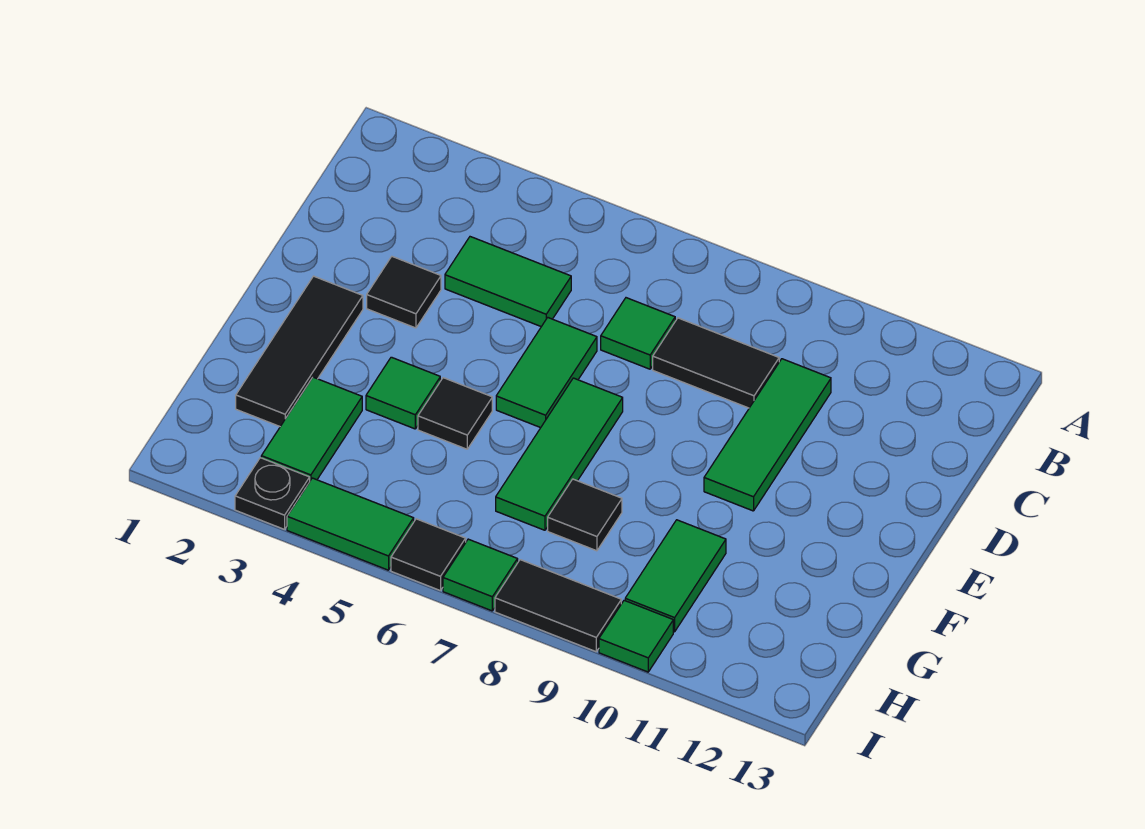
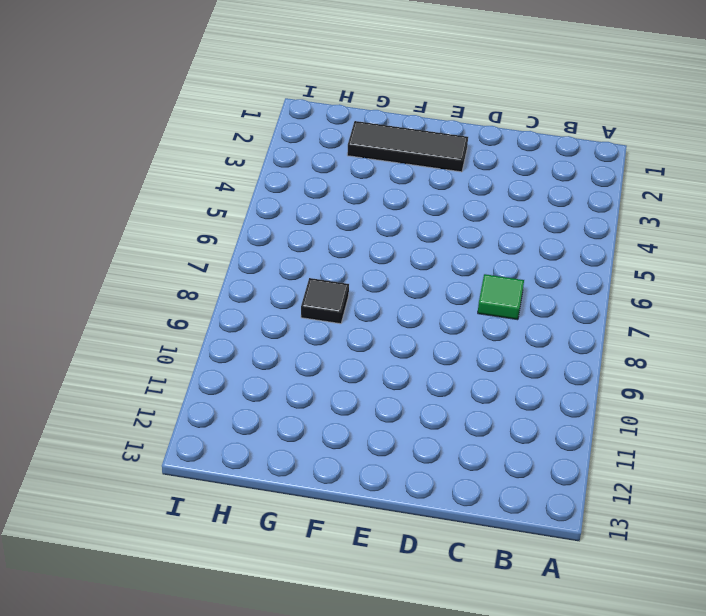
none -> green 1x2 tile [445,237,571,327]
none -> black 1x2 tile [653,318,779,408]
none -> green 1x3 tile [704,359,831,511]

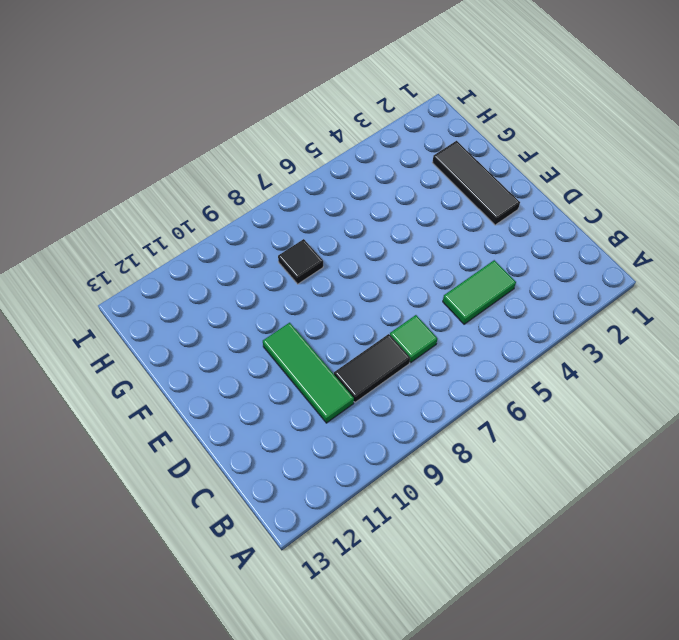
none -> black 1x1 tile [367,257,441,328]
none -> green 1x2 tile [496,318,597,428]
none -> green 1x3 tile [496,378,623,530]

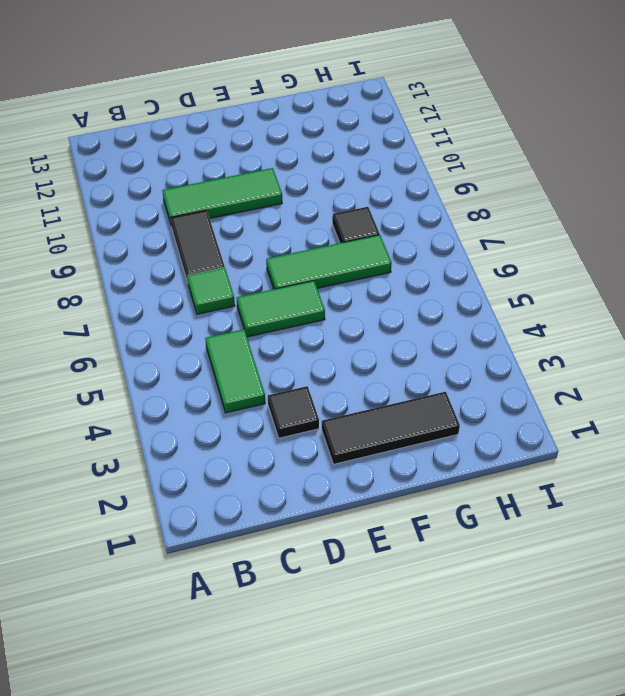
none -> green 1x1 tile [366,357,440,429]
none -> black 1x1 tile [418,378,492,449]
none -> green 1x2 tile [261,377,362,480]

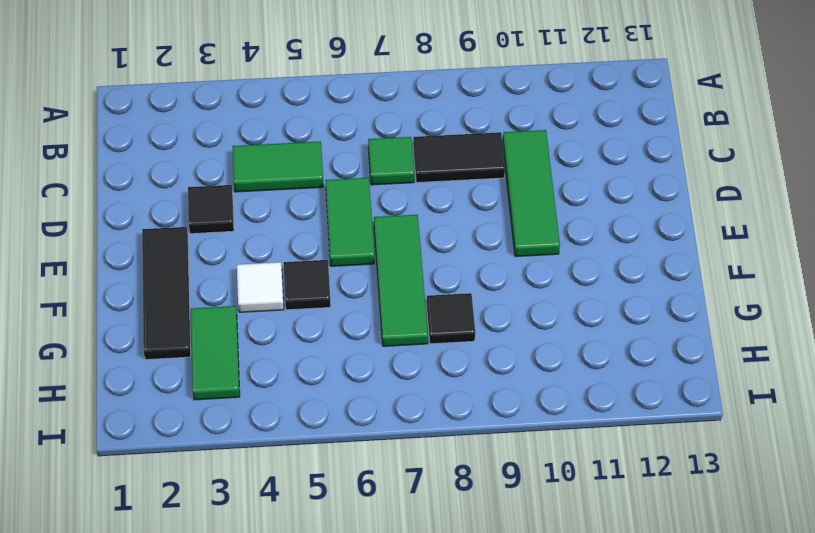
white 1x1 tile [237,262,284,312] -> green 1x1 tile [366,357,440,429]
none -> green 1x2 tile [625,520,726,632]
none -> black 1x1 plate [235,458,310,529]
none -> green 1x2 tile [287,478,414,570]

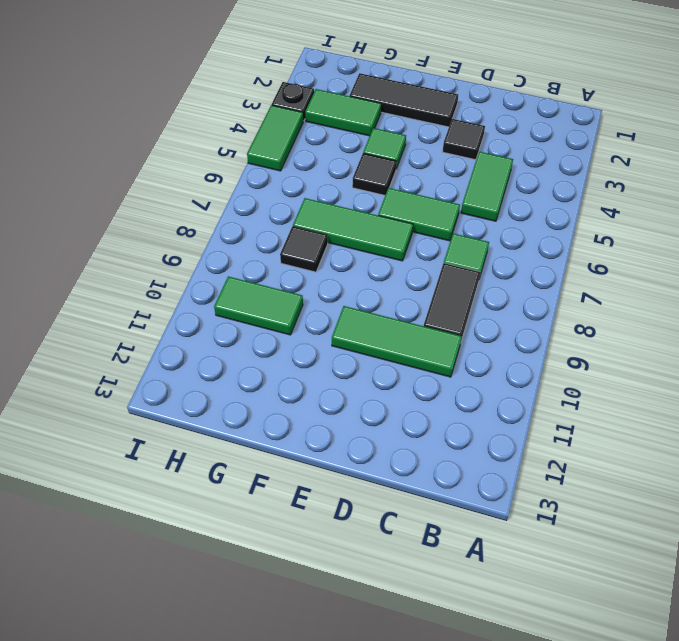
none -> black 1x1 tile [391,519,466,591]
none -> green 1x1 tile [443,539,518,611]
none -> black 1x2 tile [495,560,621,652]

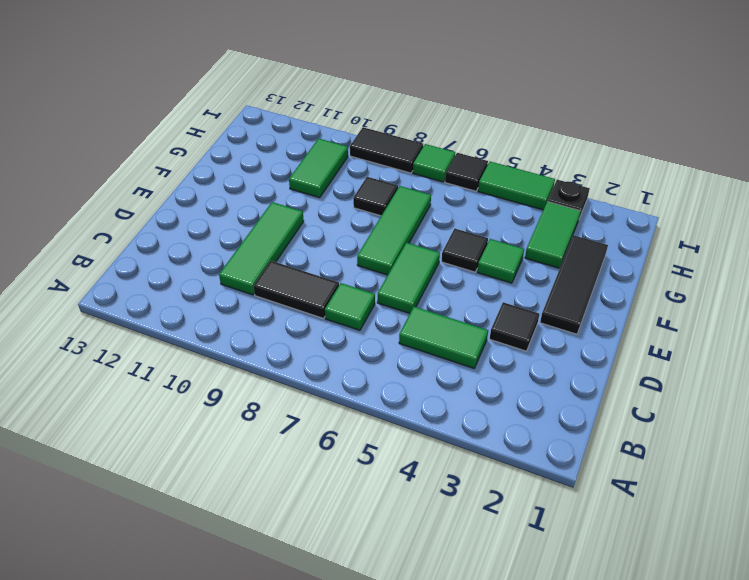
none -> green 1x1 tile [599,600,673,672]

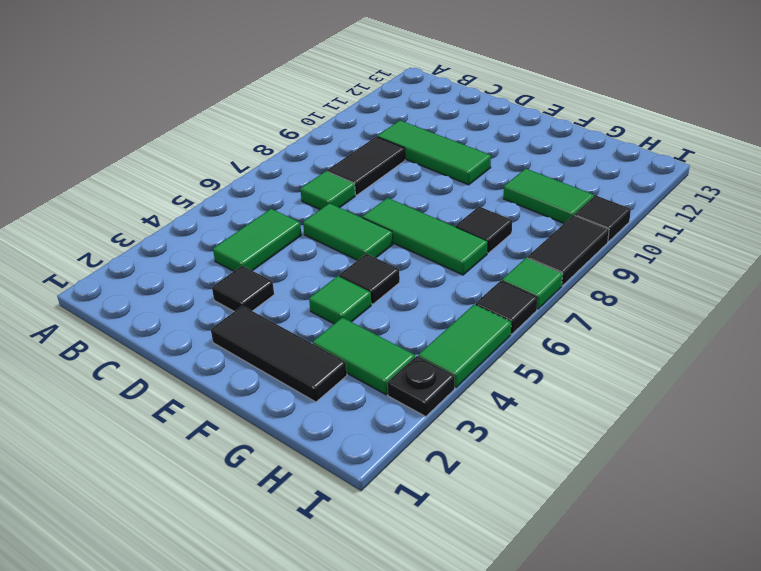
black 1x1 tile [575,195,631,242] -> green 1x1 tile [599,600,673,672]

